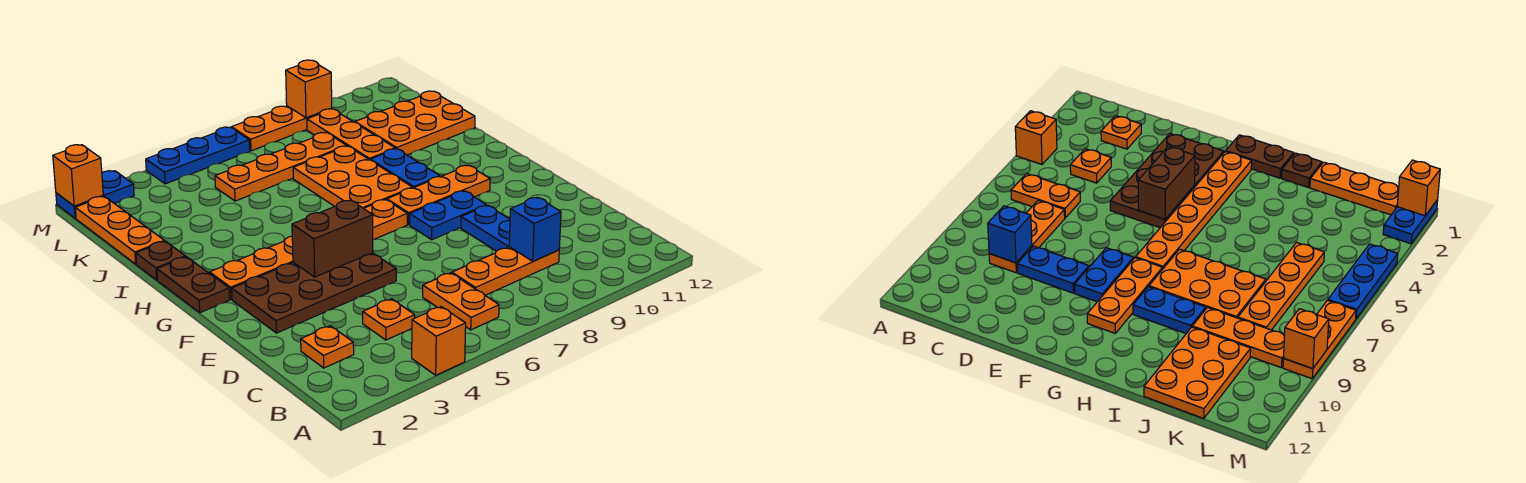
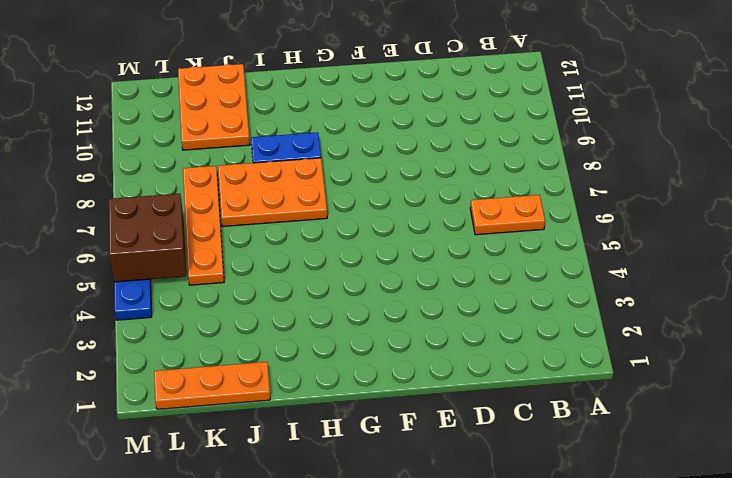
brown 2x2 brick [109,194,186,282] -> none
none -> orange 1x1 brick [412,307,466,375]
none -> orange 1x1 plate [301,326,354,368]
none -> orange 1x1 plate [363,299,415,340]

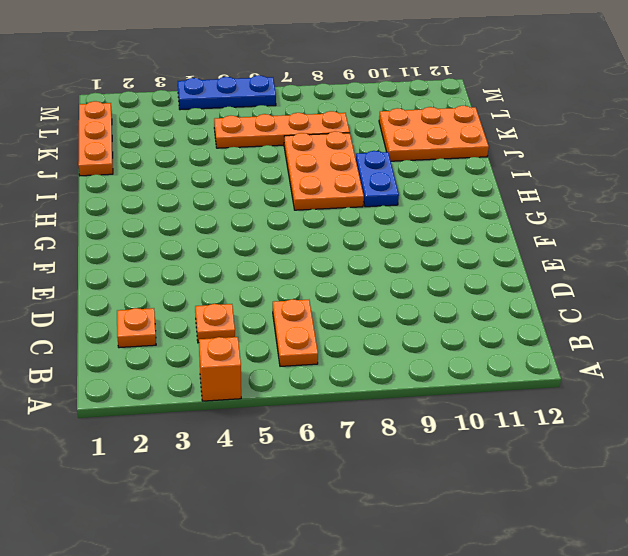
none -> orange 1x3 plate [452,247,559,295]
none -> blue 1x2 plate [461,205,510,251]
none -> brown 2x4 plate [232,253,396,333]

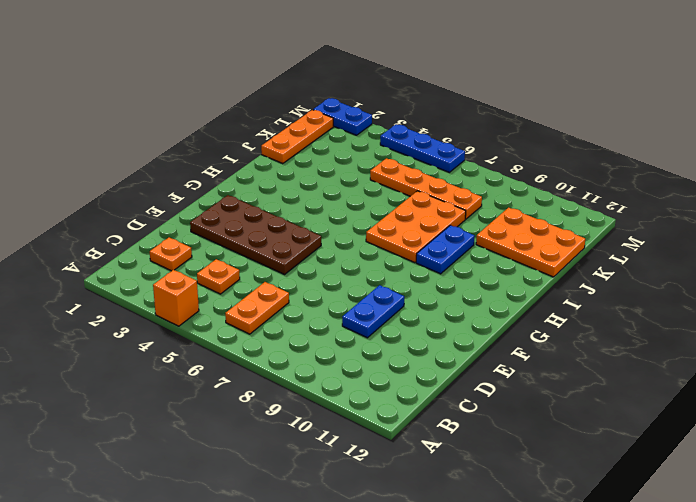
none -> orange 1x3 plate [452,247,559,295]
none -> blue 1x2 plate [410,191,486,240]
none -> brown 1x2 plate [157,257,230,313]

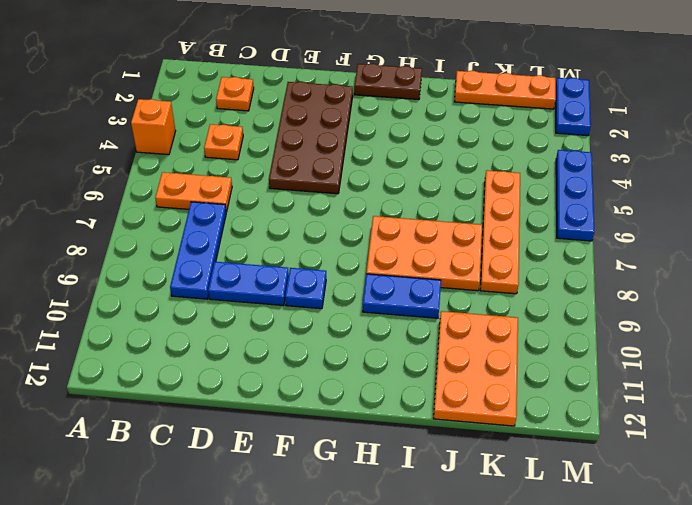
blue 1x3 plate [170,202,226,299] -> orange 1x3 plate [452,247,559,295]
blue 1x1 plate [285,268,326,309] -> blue 1x2 plate [410,191,486,240]
none -> orange 1x6 plate [210,199,407,300]
none -> orange 1x3 plate [387,165,490,225]
none -> brown 1x1 plate [136,241,186,280]

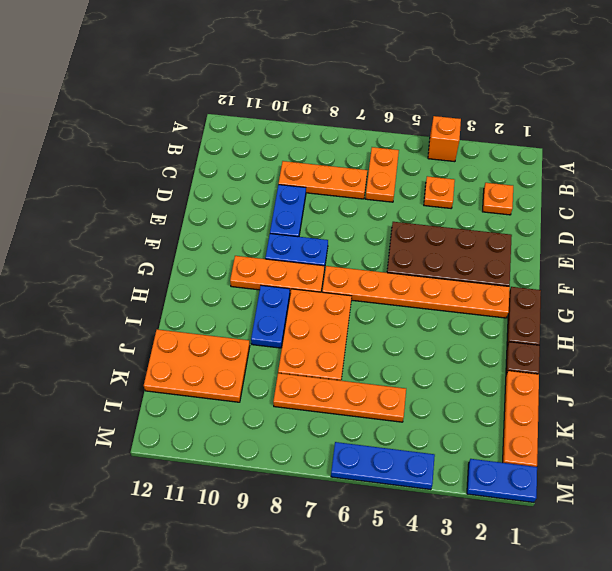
none -> orange 1x3 plate [307,109,395,160]
none -> orange 1x3 plate [231,106,320,151]
none -> blue 1x1 brick [509,197,561,261]

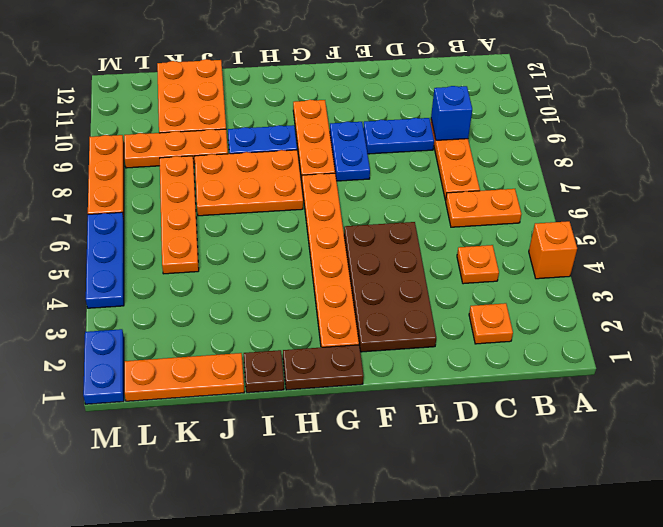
none -> brown 1x2 brick [292,200,373,277]
none -> orange 1x1 brick [53,145,103,206]
none -> orange 1x1 brick [286,60,332,118]

